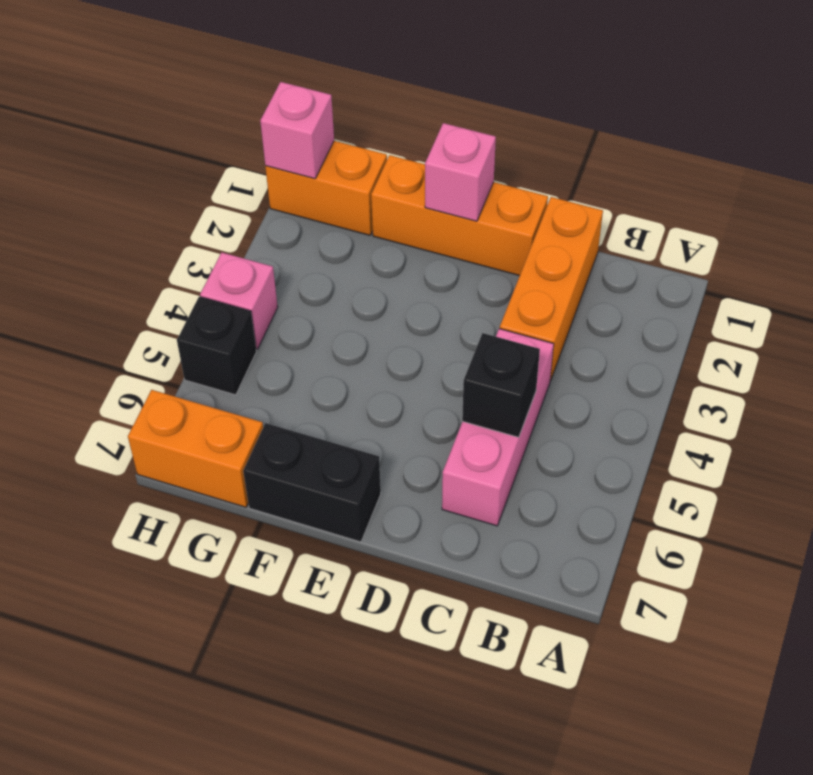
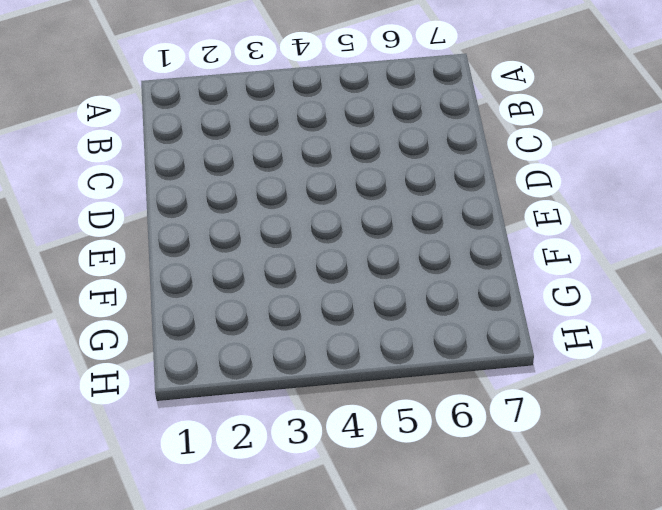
none -> orange 1x3 brick [500,197,603,381]
none -> pink 1x3 brick [442,329,554,526]

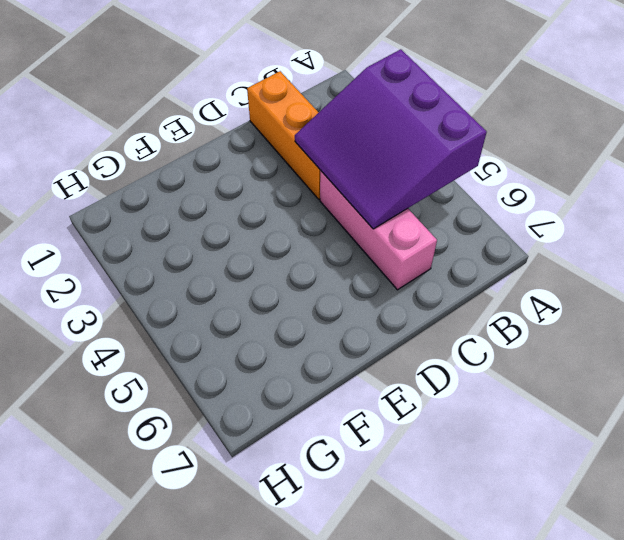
purple 3x3 slope [295,49,487,229] -> black 1x1 brick [462,333,540,437]
none -> orange 1x3 brick [371,155,548,276]
none -> black 1x2 brick [243,423,381,542]

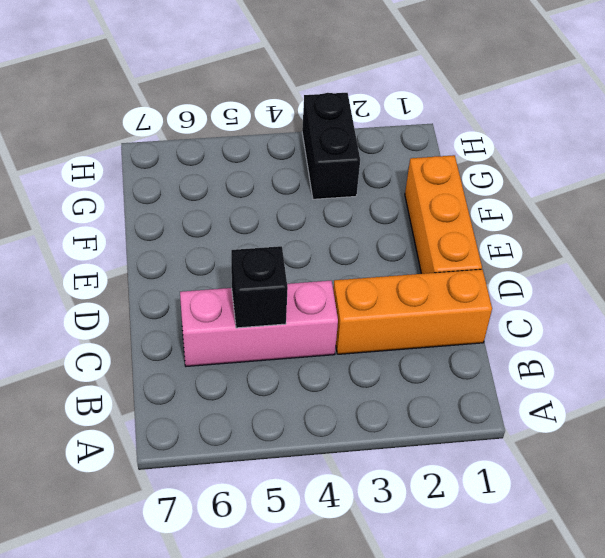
black 1x2 brick [302,93,360,199] -> black 1x2 brick moved to [243,423,381,542]
none -> orange 1x2 brick [265,141,387,235]
none -> orange 1x2 brick [128,390,263,507]

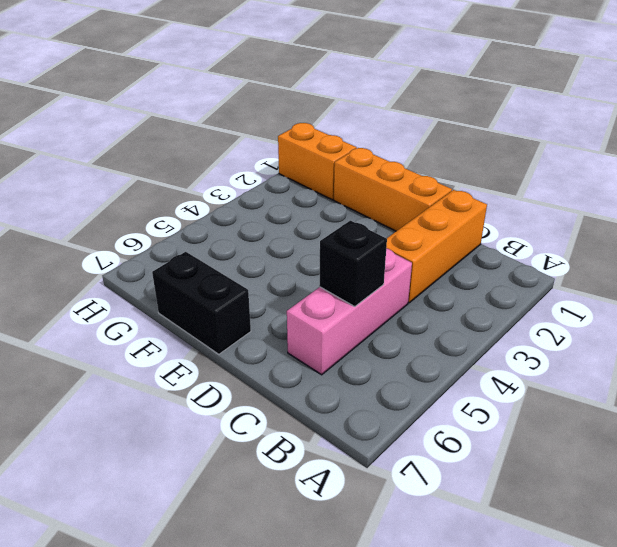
none -> orange 1x2 brick [128,390,263,507]
none -> pink 1x1 brick [200,252,278,349]

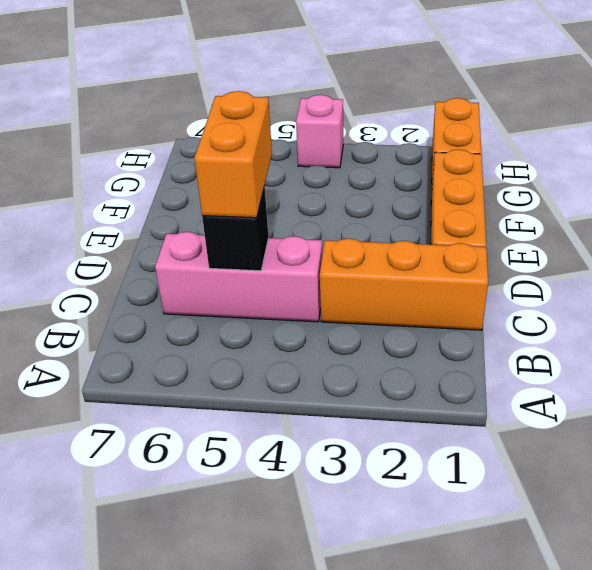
orange 1x2 brick [194,91,272,218] -> orange 1x2 brick moved to [128,390,263,507]
none -> black 1x2 brick [243,423,381,542]
none -> black 1x1 brick [177,297,257,395]

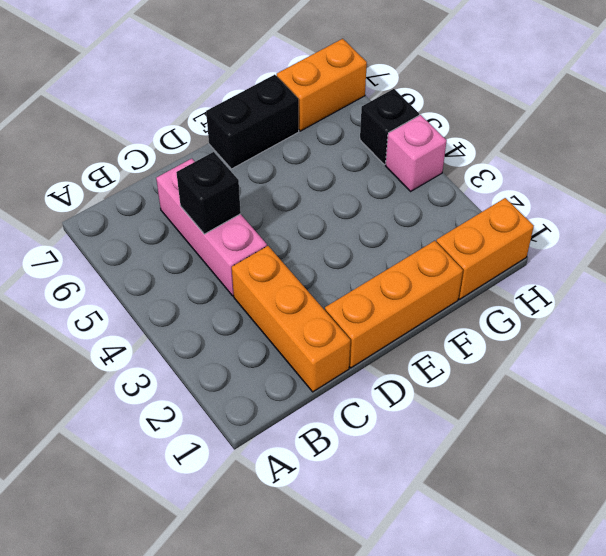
none -> pink 1x1 brick [425,123,496,221]
none -> pink 1x1 brick [260,82,334,179]

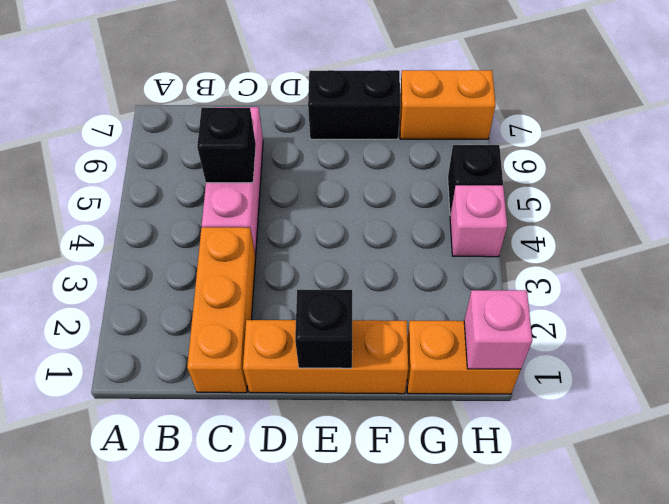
black 1x1 brick [295,290,352,368] -> pink 1x1 brick [425,123,496,221]

